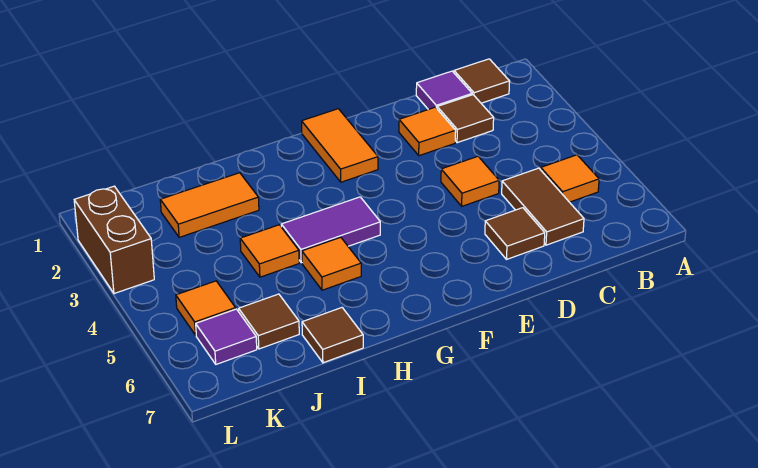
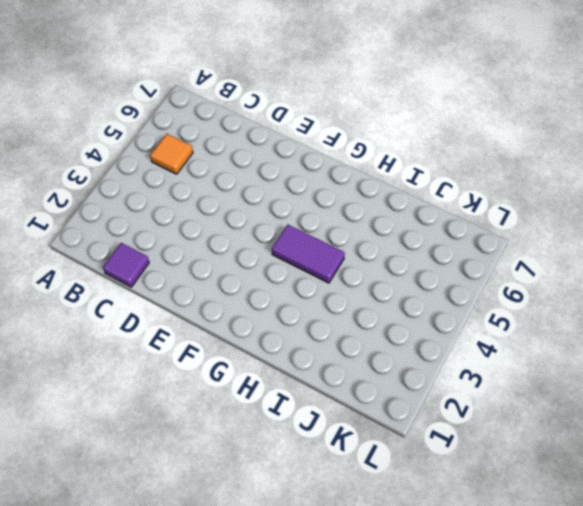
none -> brown 1x1 tile [454,59,510,103]
none -> brown 1x1 tile [437,95,494,143]
none -> brown 1x2 tile [502,168,584,245]

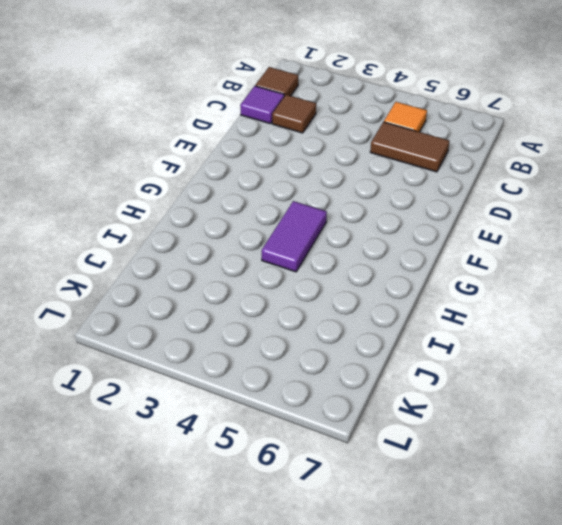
none -> orange 1x1 tile [399,107,456,156]
none -> orange 1x1 tile [441,156,499,206]
none -> brown 1x1 tile [485,208,545,260]

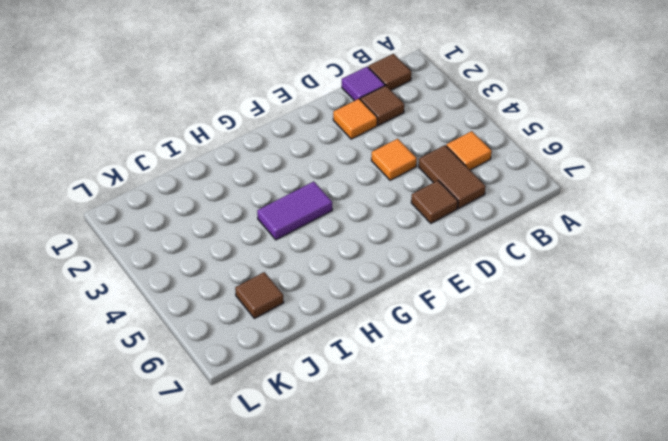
none -> orange 1x2 tile [302,109,378,182]
none -> orange 1x1 tile [302,237,361,290]
none -> orange 1x2 tile [160,173,259,237]

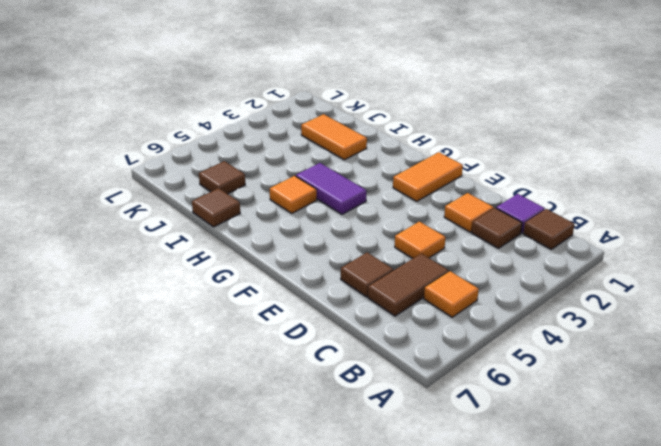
none -> orange 1x1 tile [240,225,299,277]
none -> orange 1x1 tile [176,281,236,335]
none -> purple 1x1 tile [196,309,257,364]

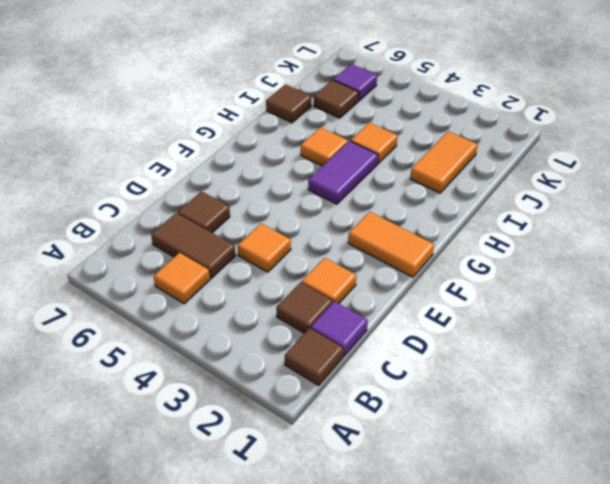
none -> orange 1x1 tile [176,281,236,335]
none -> brown 1x2 brick [74,186,154,294]

